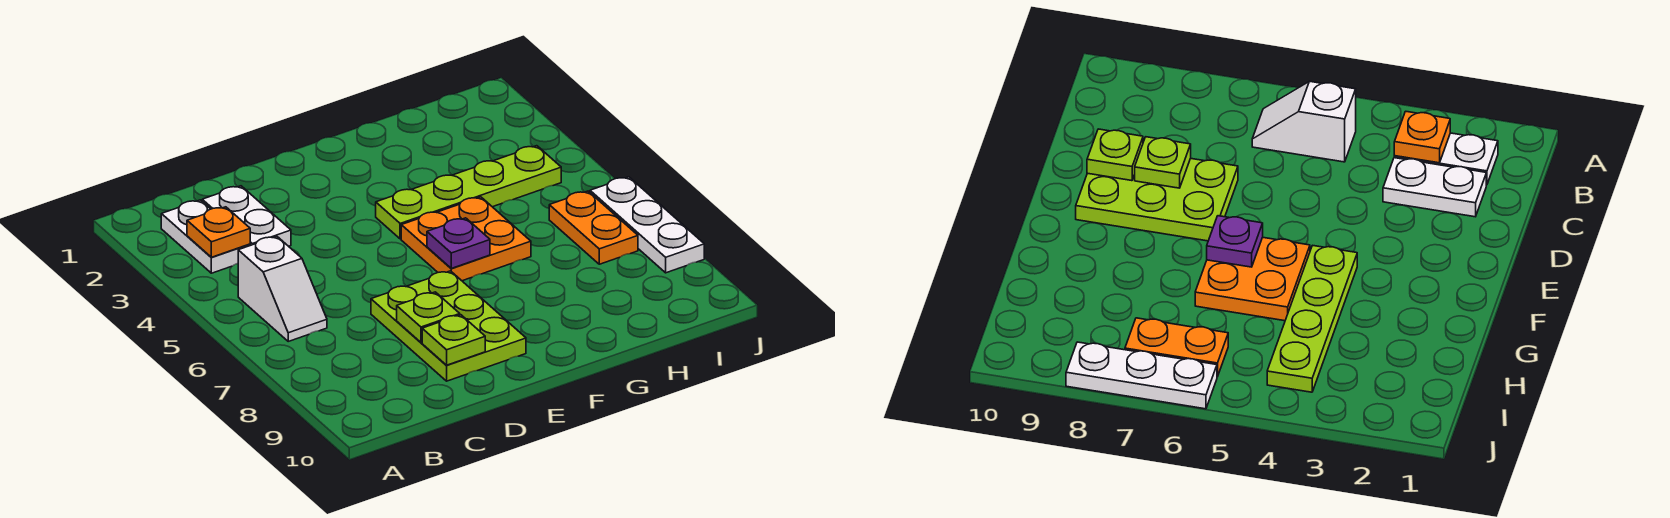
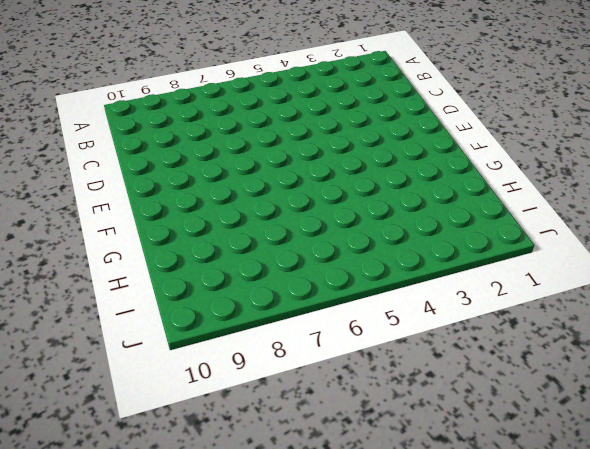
none -> white 1x2 plate [161,200,250,273]
none -> white 1x2 slope [238,236,327,341]
none -> white 1x2 plate [202,186,291,246]

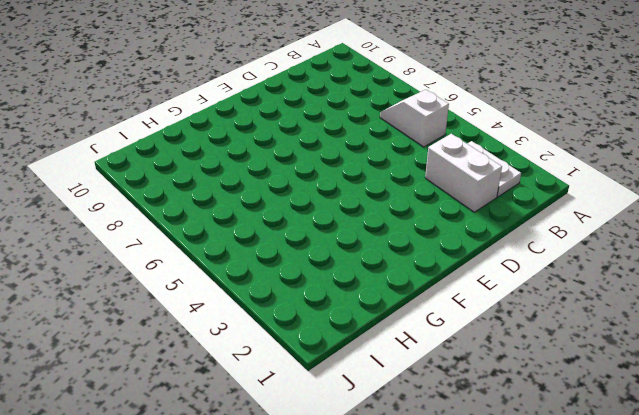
white 1x2 brick [425,134,502,212] -> white 1x2 plate [202,186,291,246]
none -> lime 2x3 plate [371,271,526,381]
none -> lime 1x4 plate [376,146,561,239]
none -> orange 2x2 plate [401,197,531,281]

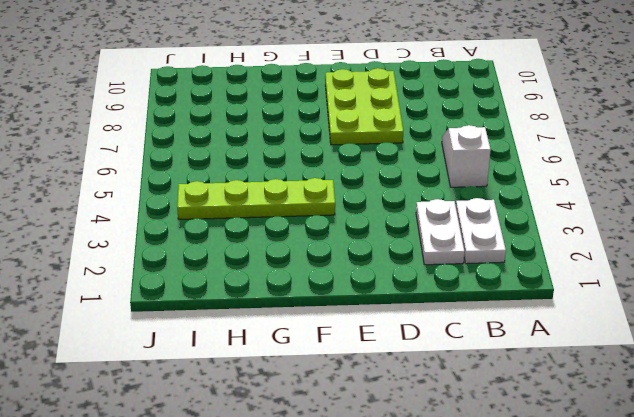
none -> orange 2x2 plate [401,197,531,281]
none -> orange 1x2 plate [549,191,638,264]
none -> white 1x3 plate [590,177,704,273]

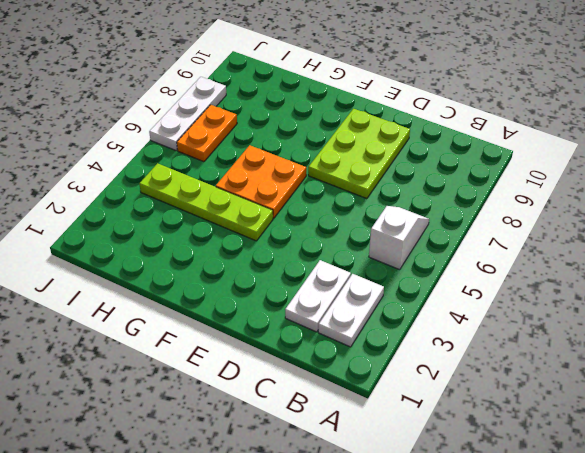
none -> orange 1x1 plate [187,207,250,257]
none -> lime 1x1 plate [397,292,460,342]
none -> lime 1x1 plate [422,315,485,365]

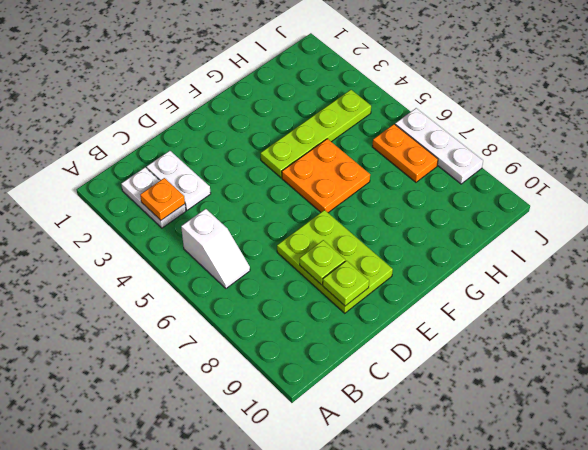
none -> purple 1x1 plate [427,218,490,268]

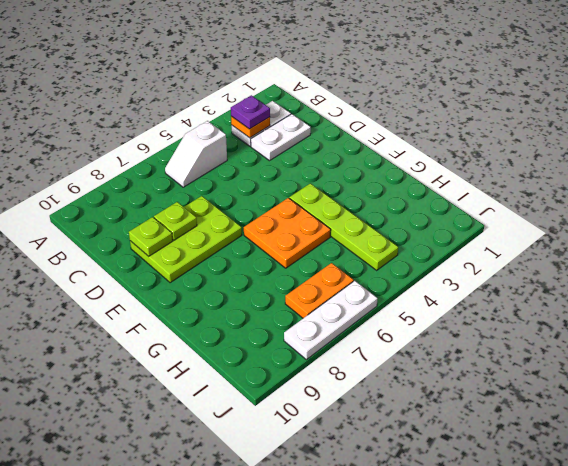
purple 1x1 plate [231,95,270,129] -> purple 1x1 plate moved to [427,218,490,268]

